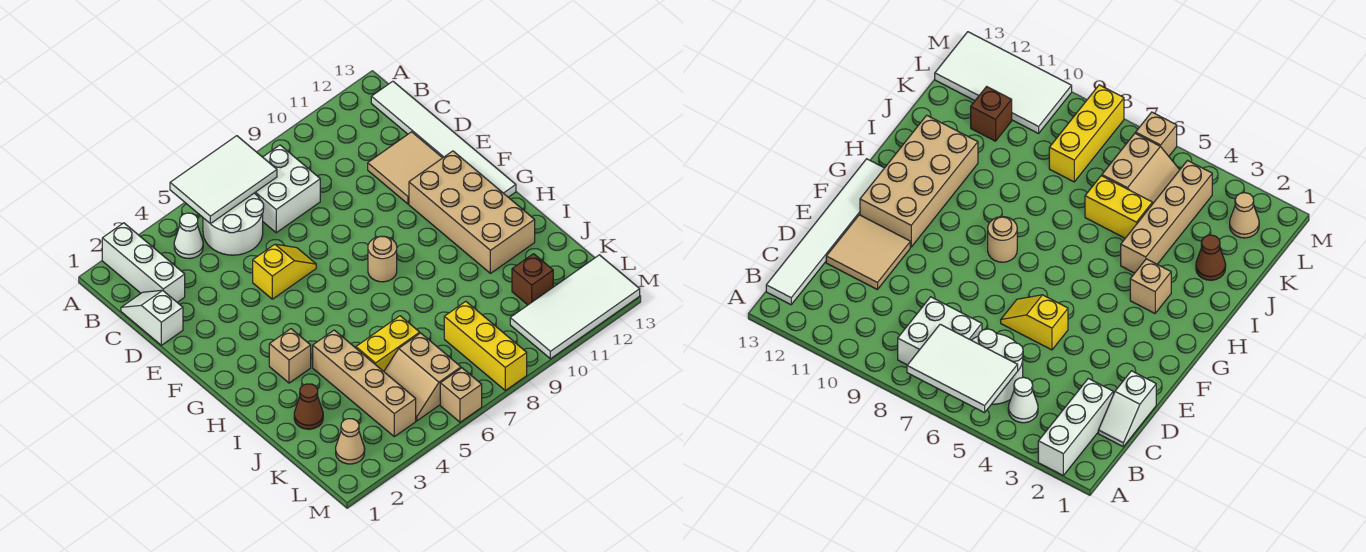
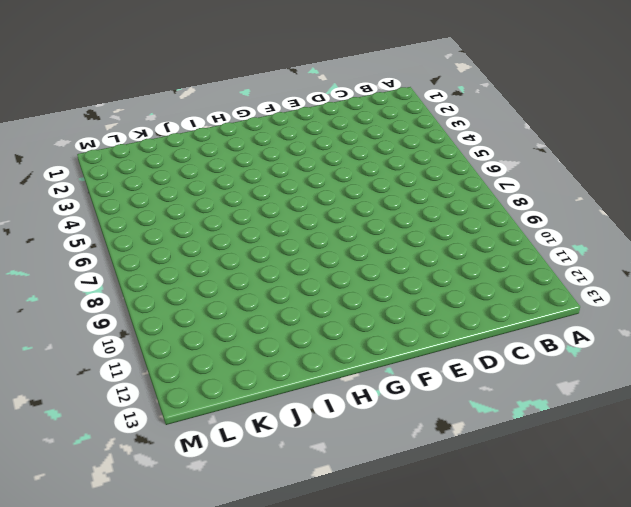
none -> white 1x3 brick [102,223,185,302]
none -> white 1x1 cone [174,213,203,259]
none -> white 2x2 round brick [203,193,264,255]

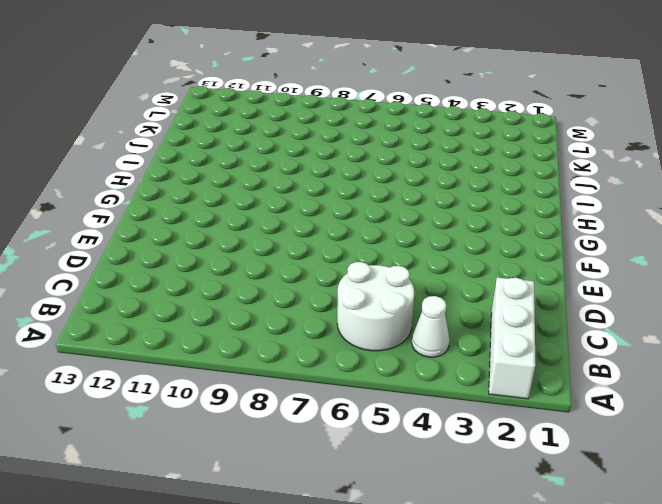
none -> white 2x2 brick [255,145,320,233]
none -> white 1x6 tile [371,81,516,197]
none -> white 1x2 slope [121,290,183,345]

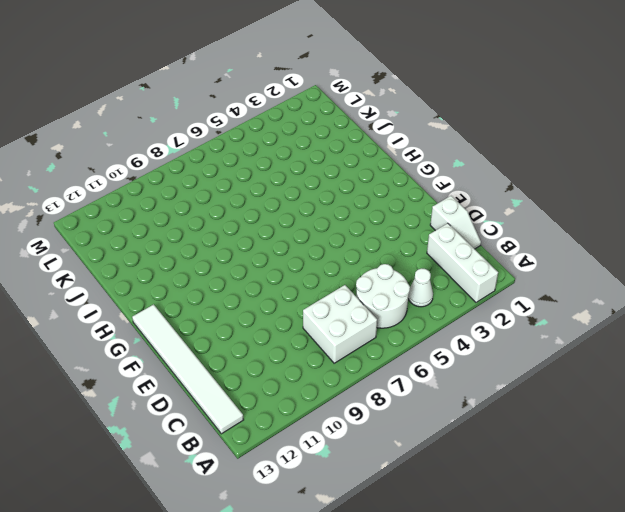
none -> tan 2x2 tile [368,132,442,204]
none -> yellow 1x2 slope [253,244,316,299]
none -> tan 2x4 brick [409,151,535,273]

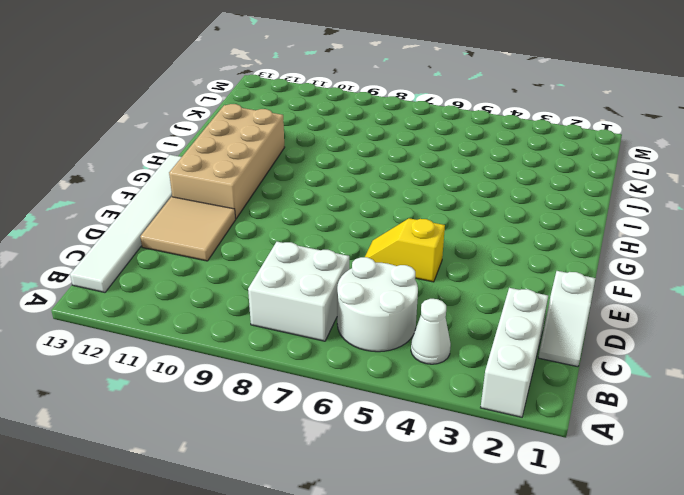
none -> tan 1x1 round brick [368,236,397,282]
none -> tan 1x1 brick [269,329,311,383]
none -> tan 1x4 brick [313,330,416,437]

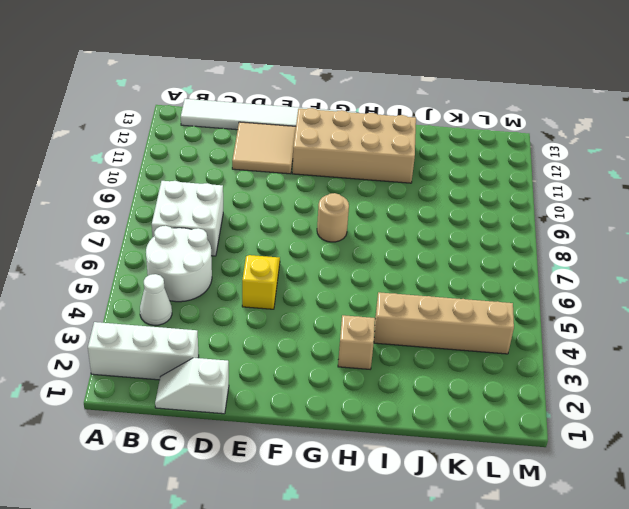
none -> brown 1x1 cone [294,384,323,429]
none -> yellow 1x2 brick [356,316,420,371]
none -> tan 2x2 slope [384,333,461,421]

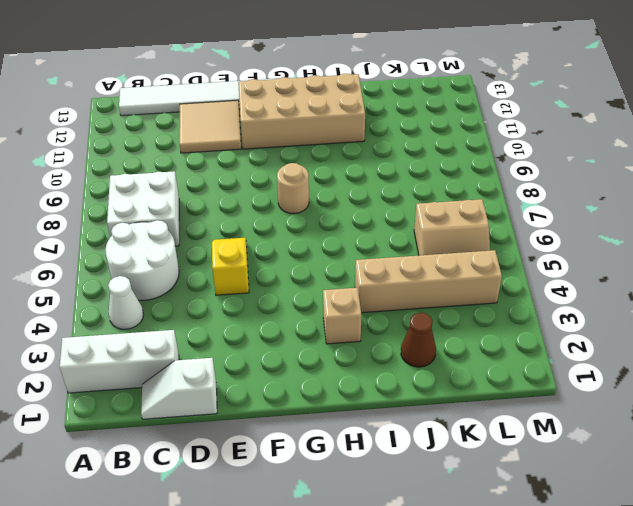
none -> yellow 1x2 brick [356,316,420,371]
none -> yellow 1x3 brick [444,301,527,390]
none -> brown 1x1 brick [512,254,553,305]

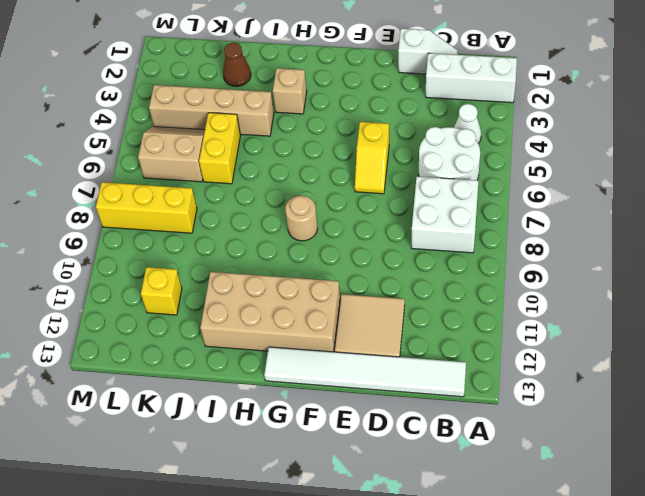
yellow 1x1 brick [141,267,182,315] -> brown 1x1 brick [512,254,553,305]
none -> tan 1x1 cone [336,419,365,464]
none -> white 2x4 tile [510,255,640,359]
none -> tan 1x1 brick [440,368,482,422]

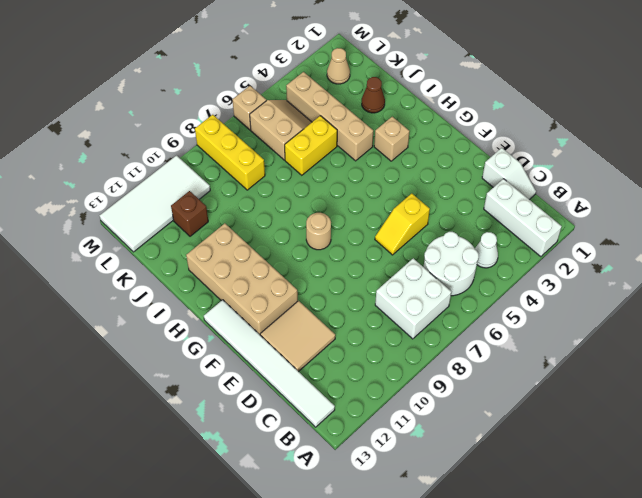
none -> white 2x3 tile [170,136,277,224]

